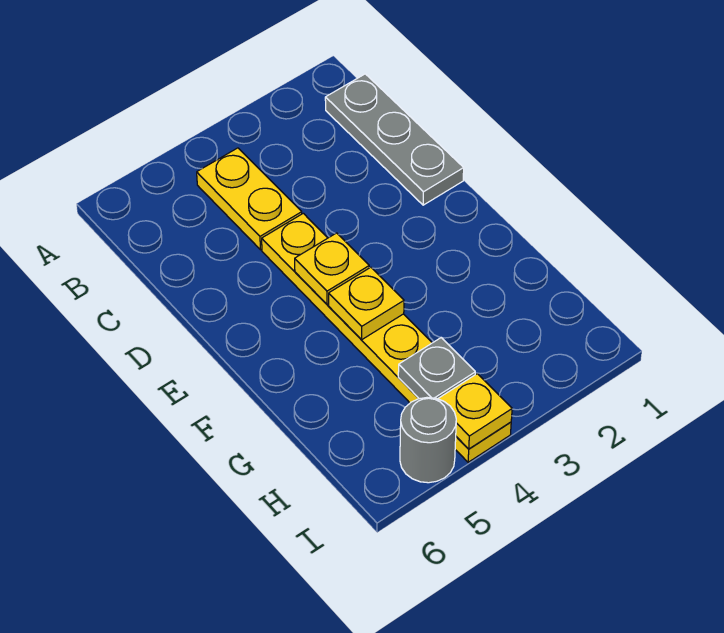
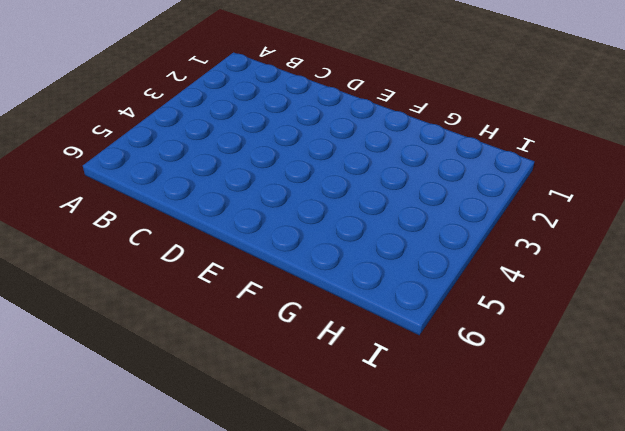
none -> grey 1x3 plate [325,74,464,205]
none -> yellow 1x2 plate [197,148,302,250]

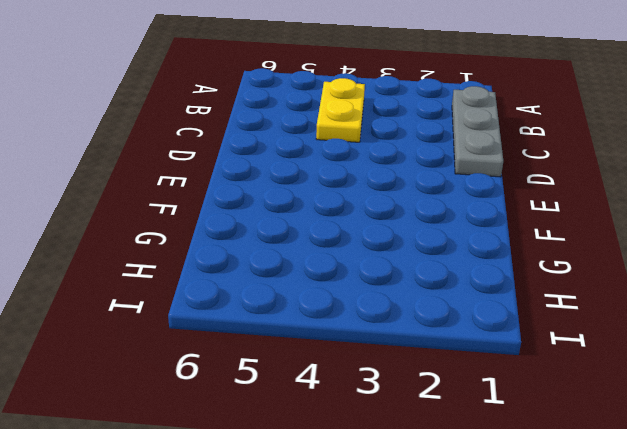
none -> yellow 1x6 plate [262,213,511,462]
none -> grey 1x1 round brick [400,397,456,483]

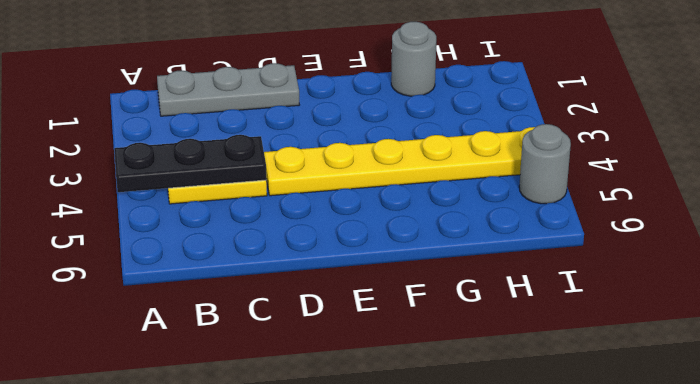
black 1x3 plate [114,135,266,192] -> none
grey 1x1 round brick [391,22,436,96] -> none
none -> yellow 1x1 plate [295,233,369,305]
none -> yellow 1x1 plate [329,267,404,339]

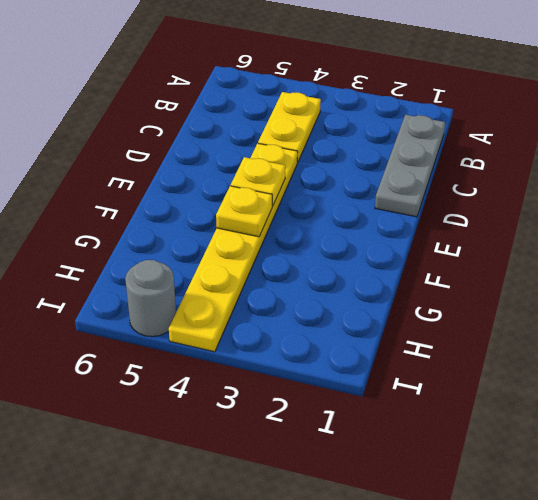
none -> grey 1x1 plate [398,338,475,399]
none -> yellow 1x1 plate [438,374,512,449]

